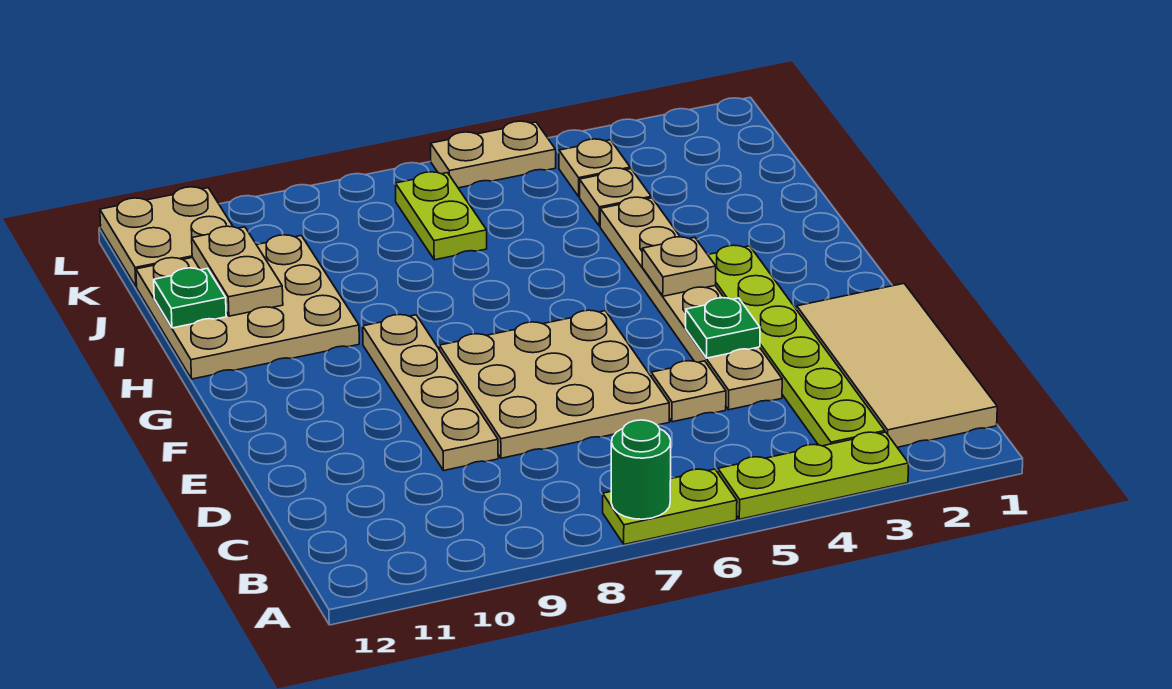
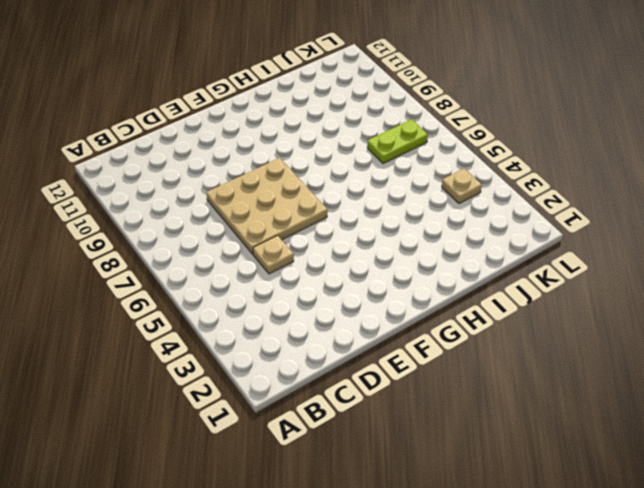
none -> lime 1x3 plate [718,432,909,519]
none -> lime 1x2 plate [603,469,737,544]
none -> tan 2x4 tile [797,284,997,447]

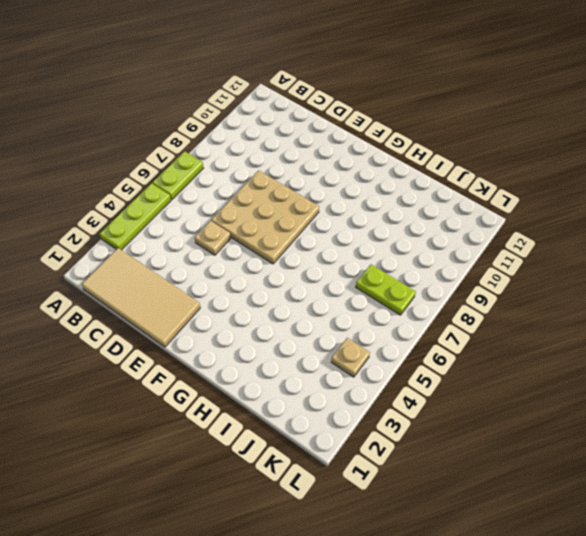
none -> lime 1x6 plate [708,245,885,446]
none -> tan 1x6 plate [600,197,782,410]
none -> tan 1x4 plate [363,315,498,471]

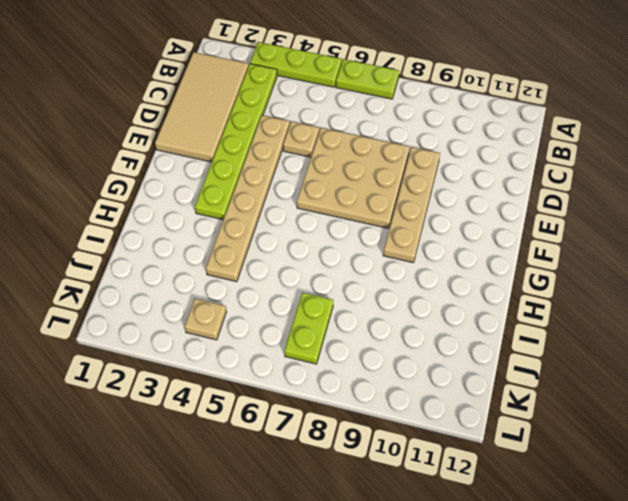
none -> tan 3x3 plate [136,235,359,379]
none -> tan 1x1 plate [580,168,651,226]
none -> tan 2x2 plate [100,187,233,287]

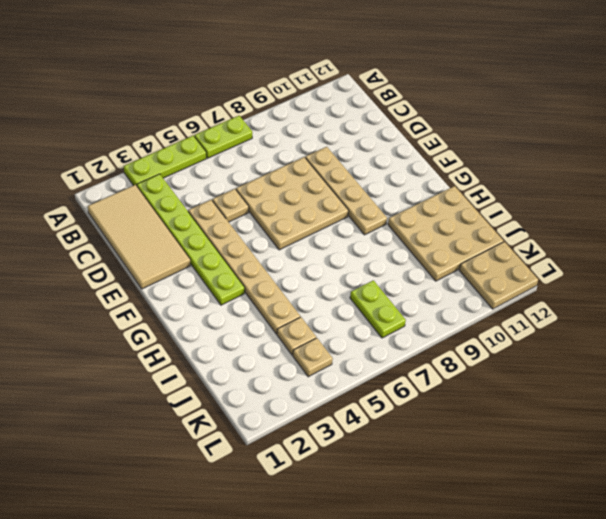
none -> tan 1x2 plate [431,121,556,188]
none -> green 1x1 round brick [611,420,671,519]
none -> green 1x1 plate [686,298,760,358]

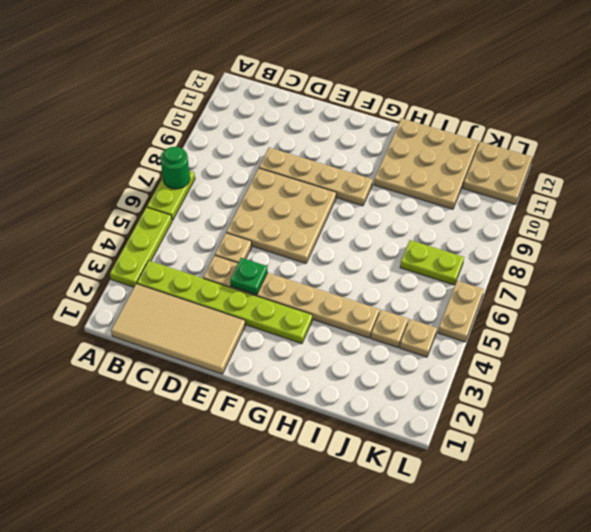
none -> tan 1x1 plate [642,237,716,296]
none -> tan 1x2 plate [192,226,283,316]
none -> green 1x1 plate [154,268,226,328]

